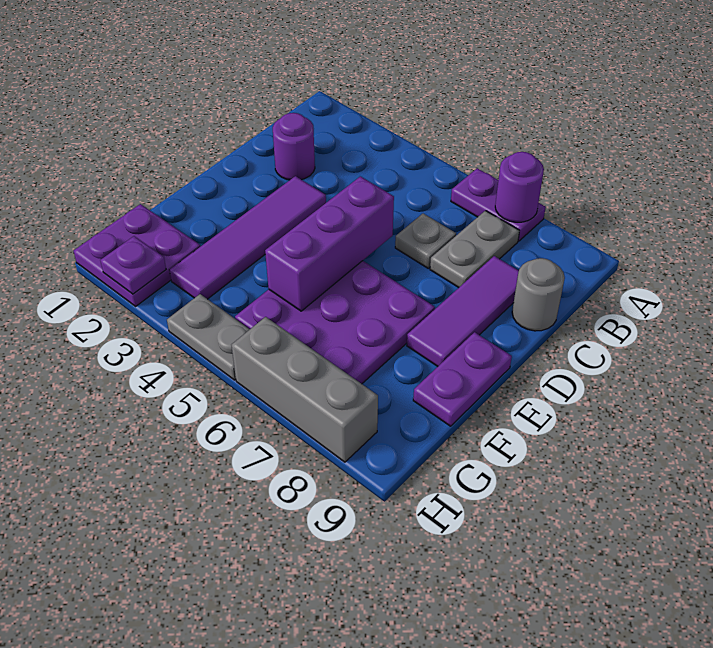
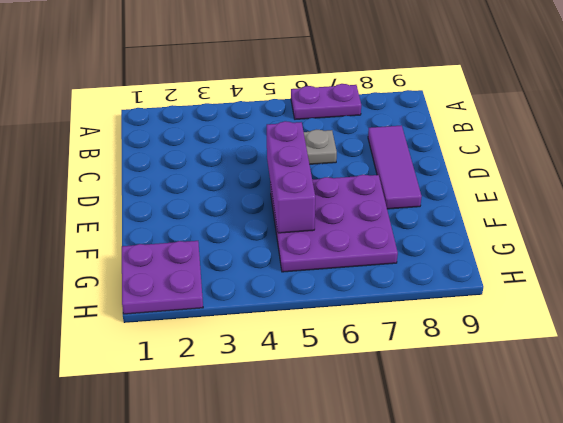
none -> grey 1x2 plate [430,211,519,288]
none -> purple 1x1 round brick [273,113,315,180]
none -> grey 1x1 round brick [512,258,565,331]

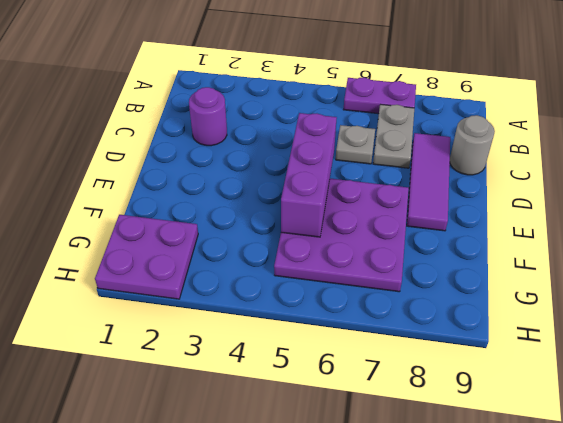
none -> purple 1x4 tile [170,176,326,299]
none -> purple 1x2 plate [413,332,512,426]
none -> grey 1x2 plate [167,294,250,380]

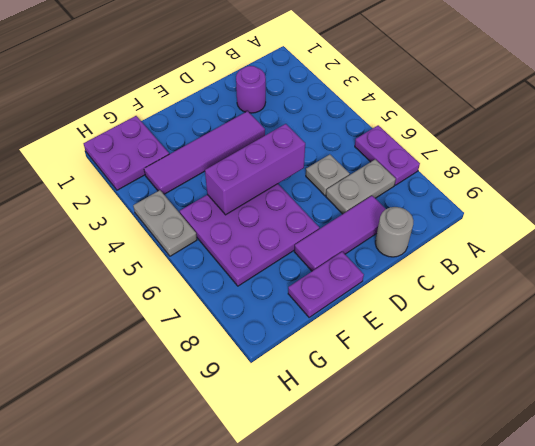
none -> grey 1x3 brick [232,317,378,462]
none -> purple 1x1 round brick [495,152,544,222]
none -> purple 1x1 plate [100,236,166,294]

